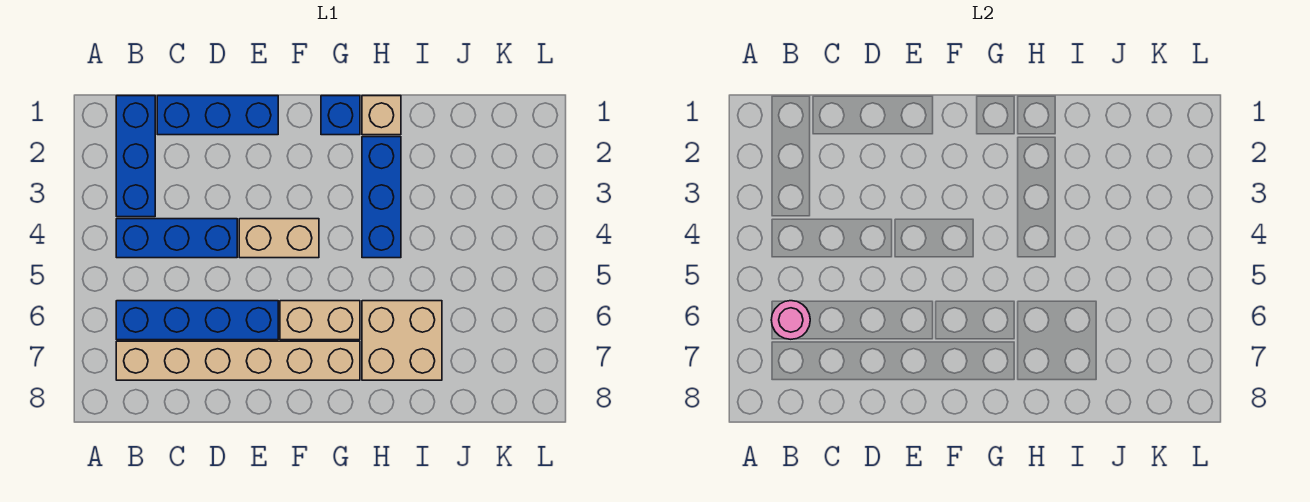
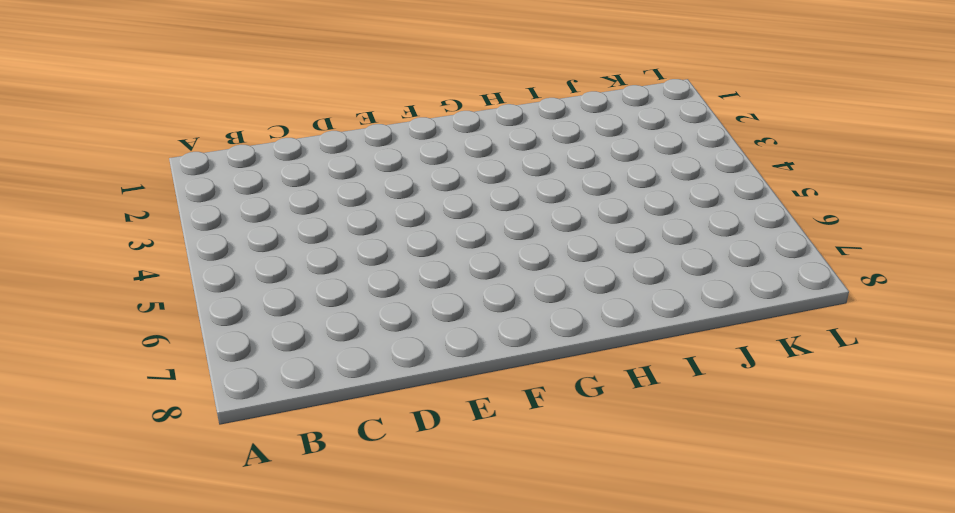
none -> blue 1x3 brick [116,96,155,217]
none -> blue 1x3 brick [116,219,237,258]
none -> blue 1x4 brick [116,301,278,340]

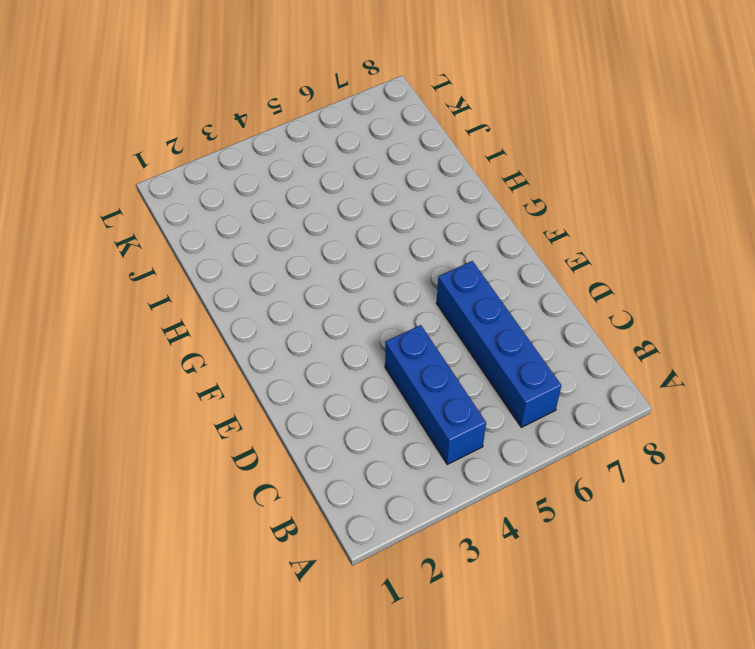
none -> blue 1x3 brick [116,96,155,217]
none -> tan 1x6 brick [116,341,360,380]
none -> blue 1x3 brick [157,96,278,135]

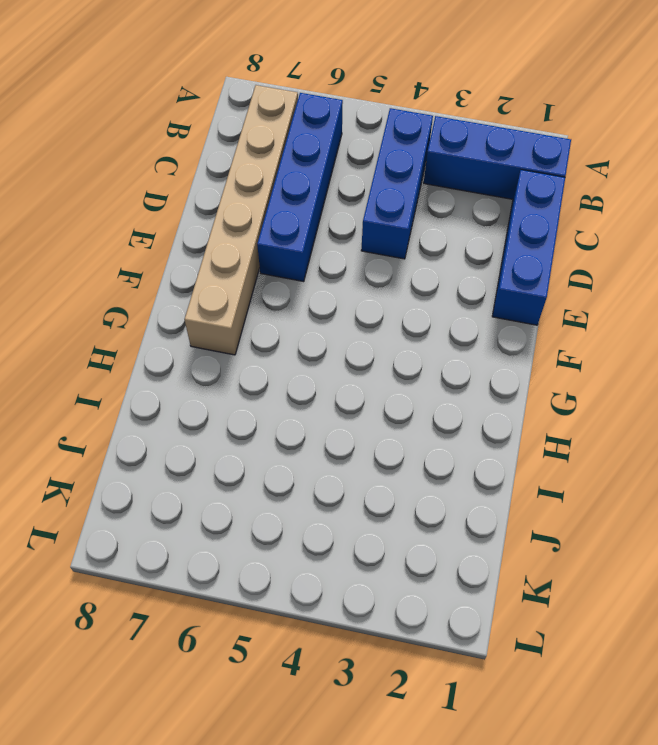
none -> tan 1x2 brick [239,219,319,258]
none -> tan 1x2 brick [280,301,360,340]
none -> blue 1x1 brick [321,96,360,135]

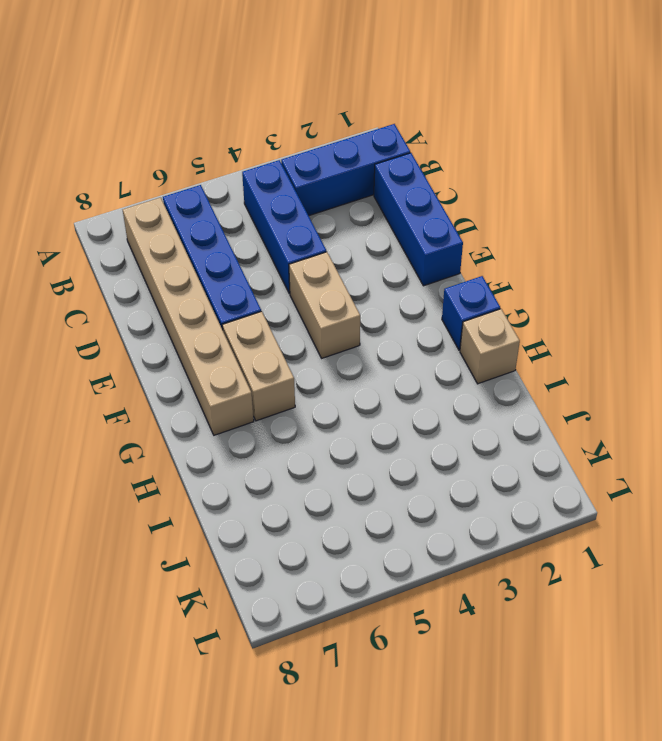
none -> blue 1x3 brick [362,137,401,258]
none -> tan 2x2 brick [362,301,442,380]
none -> pink 1x1 round brick [771,301,810,339]

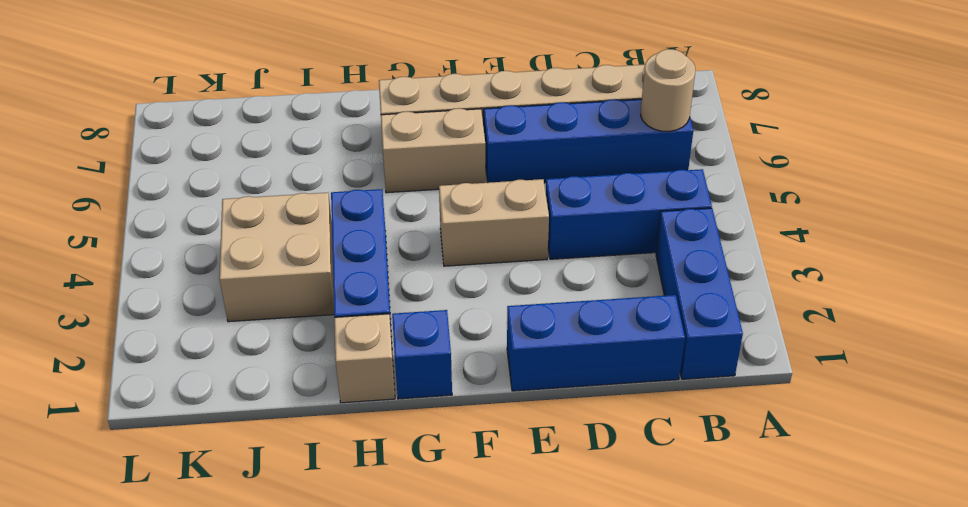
tan 1x1 round brick [641,49,695,132] -> pink 1x1 round brick [771,301,810,339]
tan 2x2 brick [219,193,334,322] -> tan 2x2 brick moved to [362,301,442,380]

